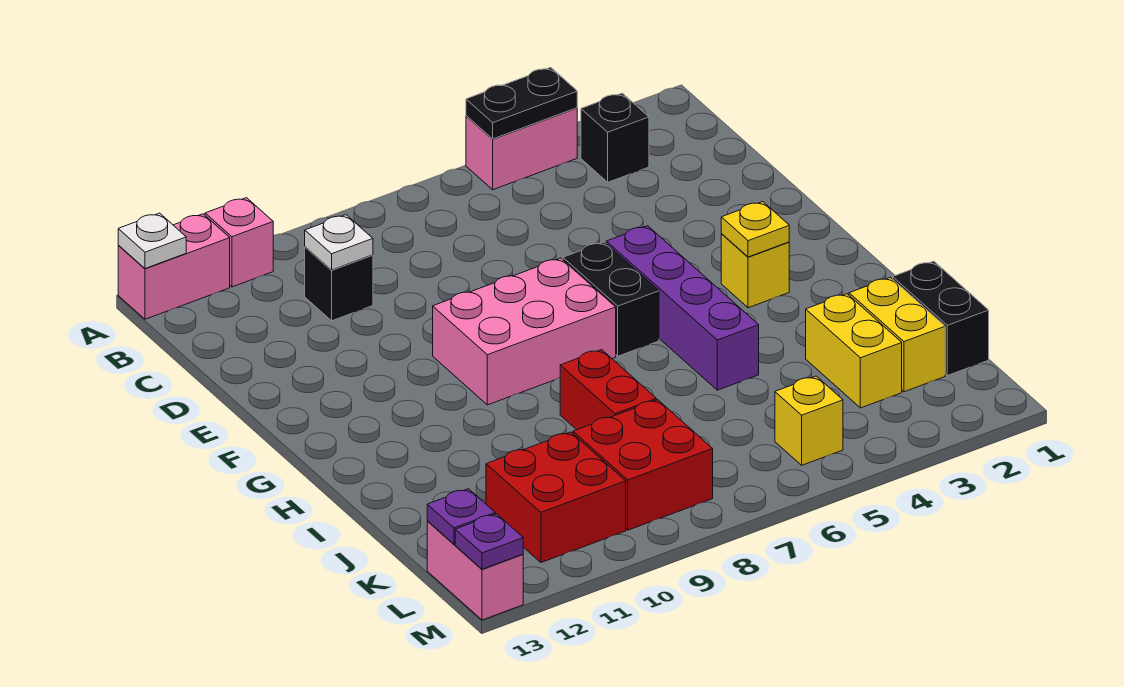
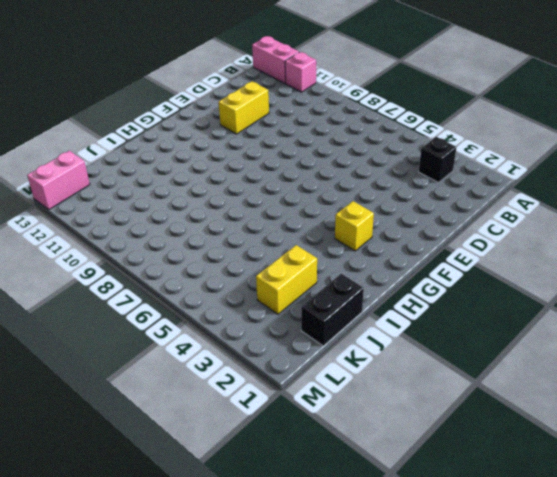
yellow 1x2 brick [219,81,269,134] -> yellow 1x2 brick moved to [849,277,945,392]
none -> pink 1x2 brick [466,108,577,190]
none -> black 1x1 brick [305,247,373,321]
none -> purple 1x4 brick [606,226,759,390]

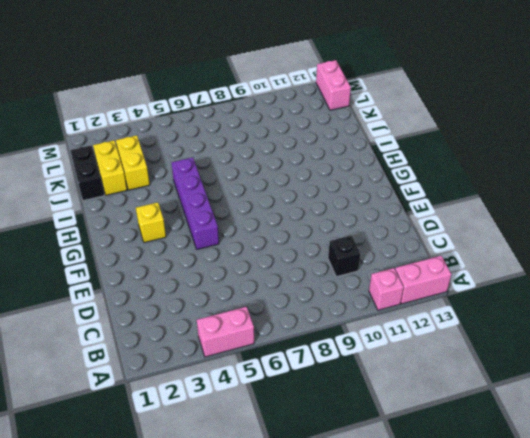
none -> black 1x1 brick [581,93,649,182]
none -> black 1x2 brick [563,242,659,356]
none -> pink 2x3 brick [433,258,616,405]

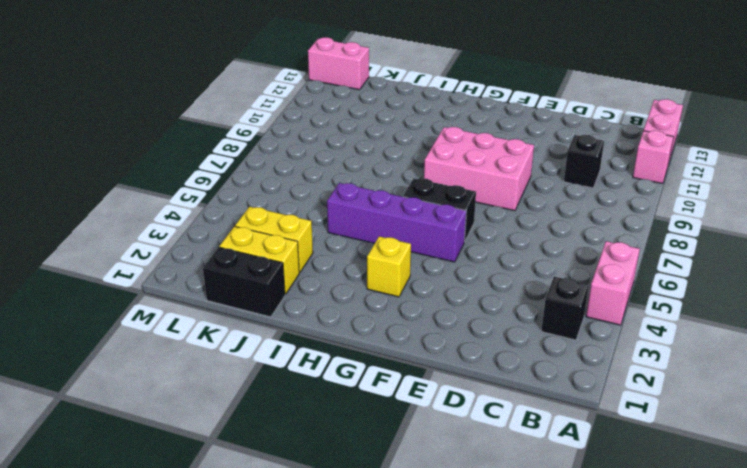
pink 2x3 brick [424,127,534,211] -> pink 2x3 brick turned to [433,258,616,405]
none -> red 1x2 brick [560,350,656,430]
none -> red 2x2 brick [573,400,713,530]
none -> red 2x2 brick [486,432,626,562]

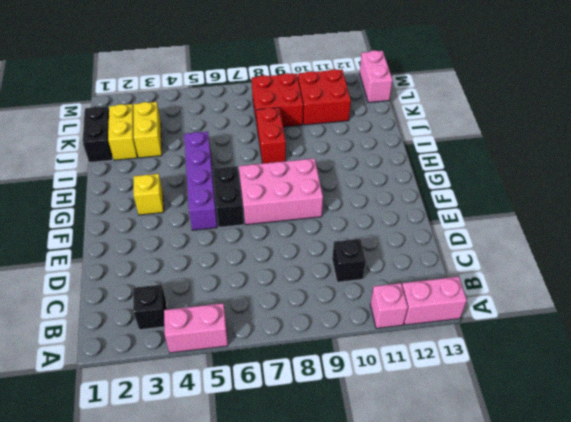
none -> yellow 1x1 brick [775,376,843,465]
none -> black 1x2 plate [466,67,577,139]
none -> white 1x1 plate [118,213,186,269]

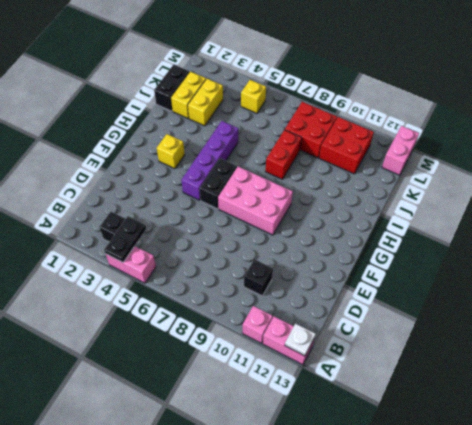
black 1x2 plate [104,216,146,262] -> black 1x2 plate turned to [466,67,577,139]
none -> white 1x1 plate [305,215,373,270]
none -> yellow 1x1 plate [721,202,789,257]
none -> purple 1x1 plate [427,489,495,544]

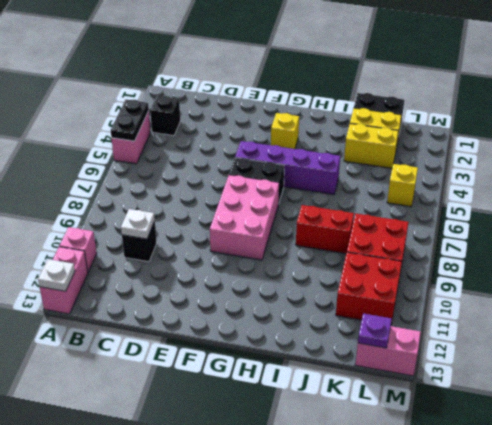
none -> yellow 1x1 plate [721,202,789,257]
none -> purple 1x1 plate [455,514,523,569]

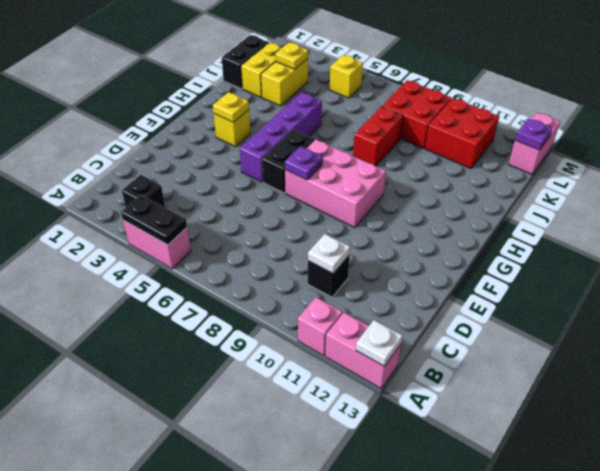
purple 1x1 plate [285,146,323,180] -> purple 1x1 plate moved to [455,514,523,569]
yellow 1x1 plate [275,42,308,69] -> none

